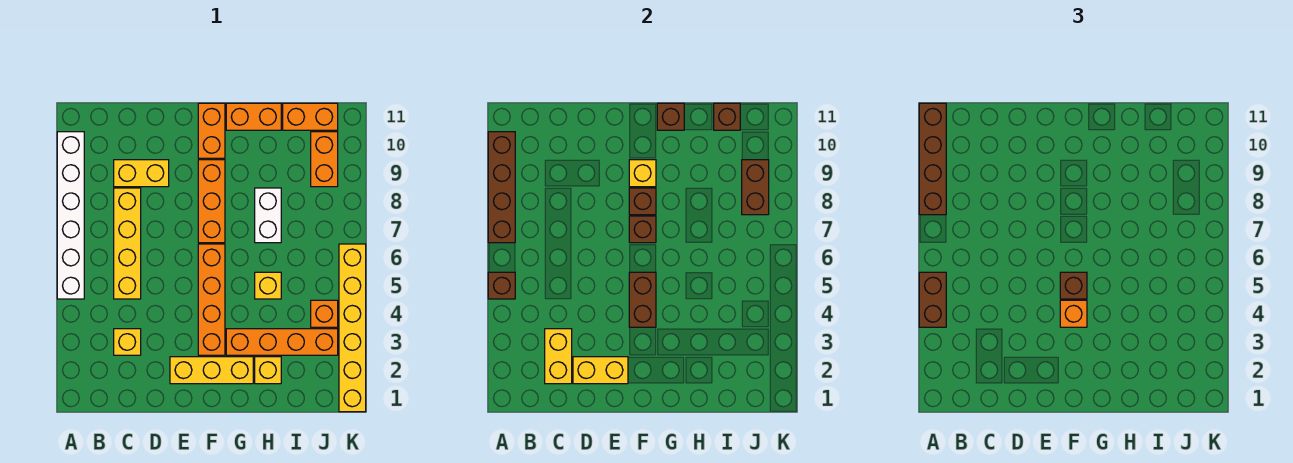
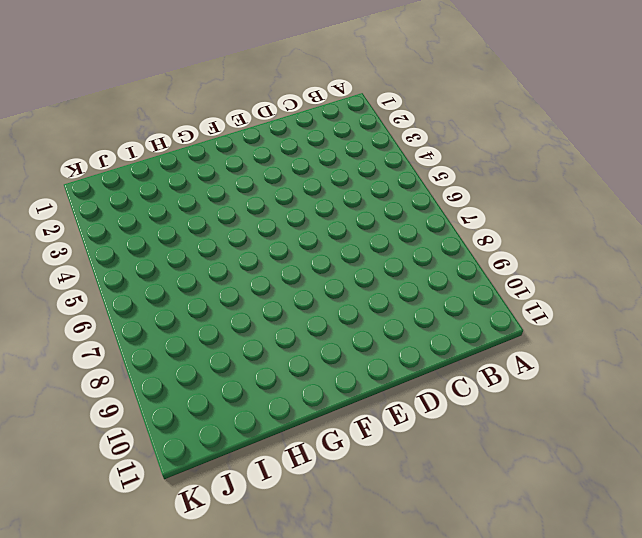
none -> white 1x6 brick [57,132,84,299]
none -> yellow 1x1 brick [114,329,141,355]
none -> yellow 1x4 brick [114,188,141,299]
none -> yellow 1x2 brick [114,160,169,187]

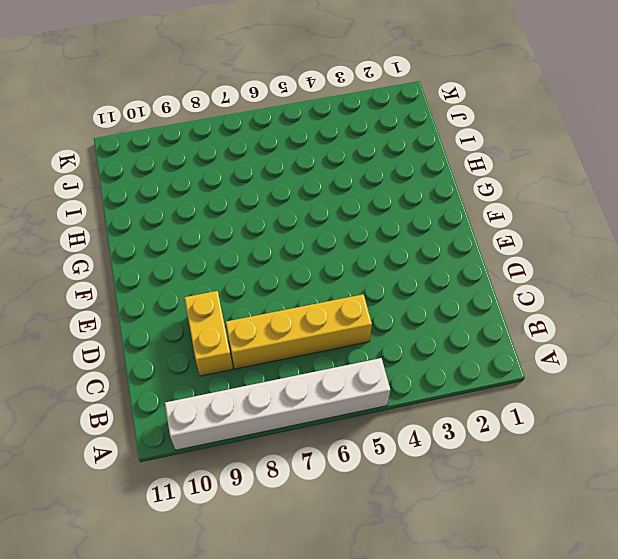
none -> yellow 1x1 brick [114,329,141,355]
none -> yellow 1x3 brick [170,357,253,384]
none -> orange 1x4 brick [198,244,225,355]
none -> orange 1x3 brick [198,160,225,243]

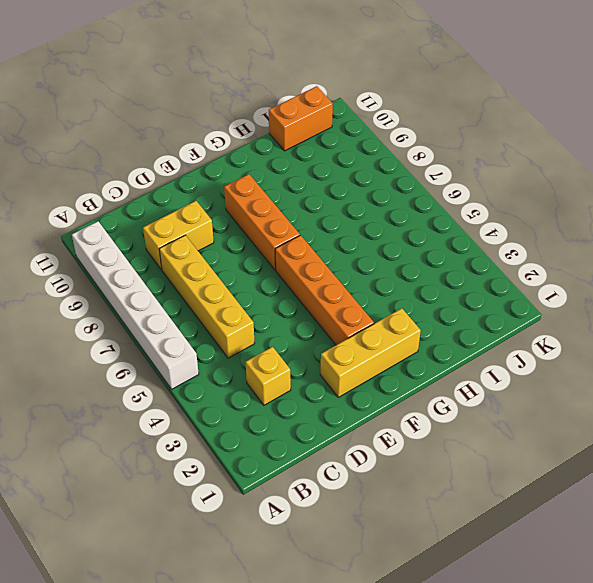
none -> orange 1x2 brick [198,103,225,158]
none -> orange 1x4 brick [226,329,338,355]
none -> orange 1x2 brick [226,103,281,130]
none -> yellow 1x1 brick [255,357,281,384]

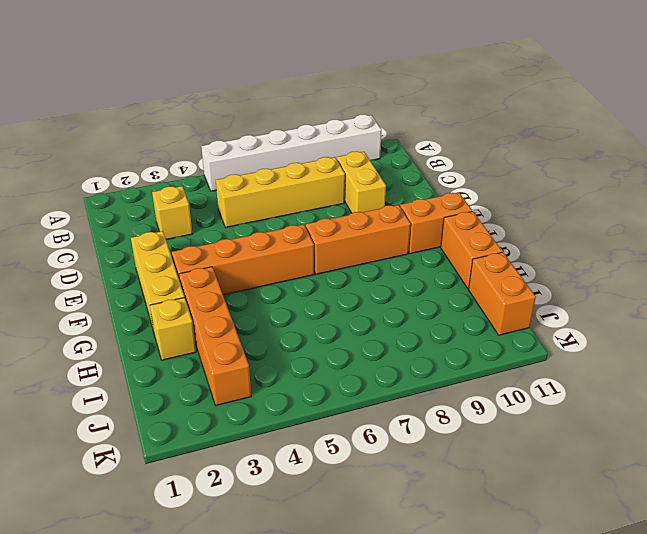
none -> yellow 1x1 brick [255,272,281,299]
none -> white 1x2 brick [255,188,281,243]
none -> orange 1x1 brick [311,300,338,327]
none -> orange 1x2 brick [311,132,338,187]

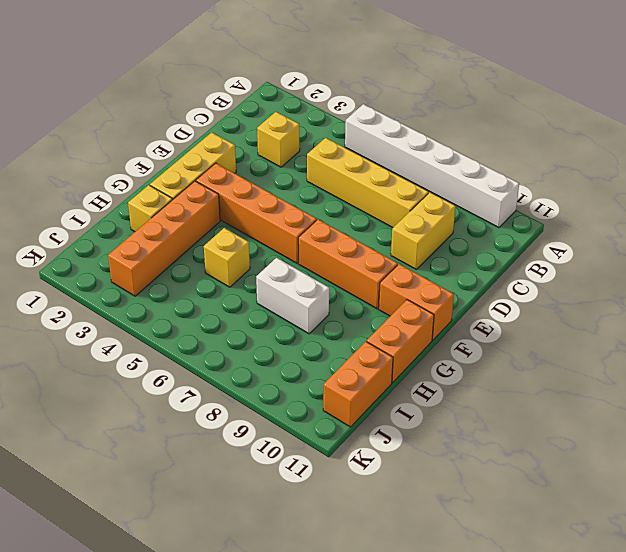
none -> orange 1x1 brick [311,300,338,327]
none -> orange 1x2 brick [311,132,338,187]
none -> yellow 1x6 brick [339,244,366,412]
none -> brown 1x1 brick [488,272,515,299]

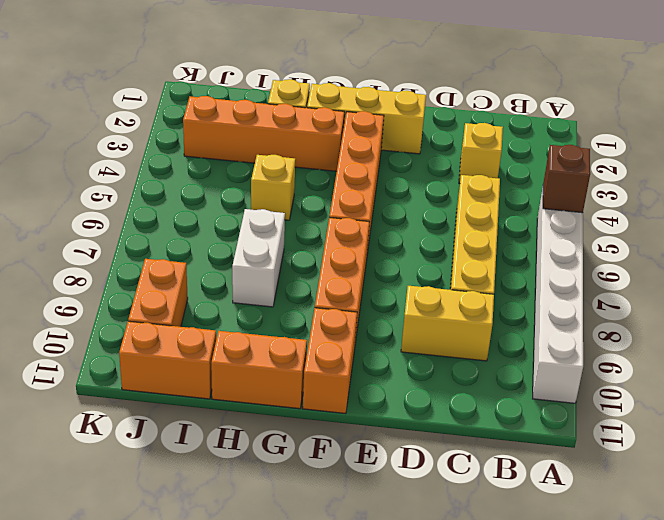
none -> orange 1x1 brick [311,300,338,327]
none -> yellow 1x6 brick [339,244,366,412]
none -> brown 1x4 brick [488,132,515,243]
none -> yellow 1x2 brick [545,329,572,384]

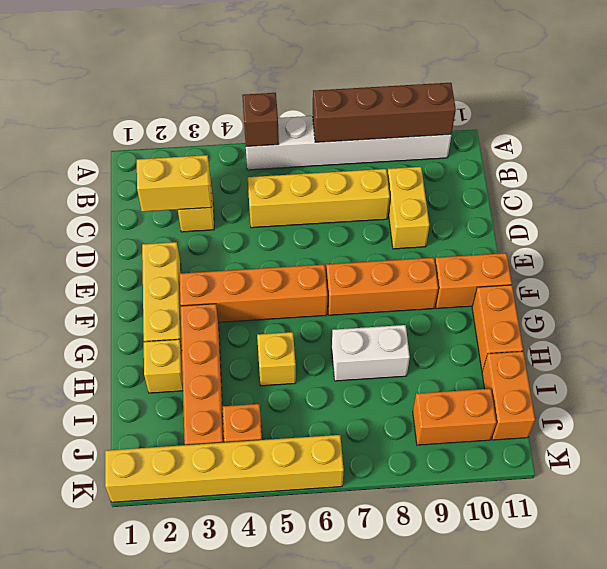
none -> yellow 1x2 brick [573,357,628,384]
none -> brown 1x2 brick [629,272,656,327]
none -> brown 1x1 brick [629,216,656,243]
none -> brown 1x1 brick [629,188,656,215]

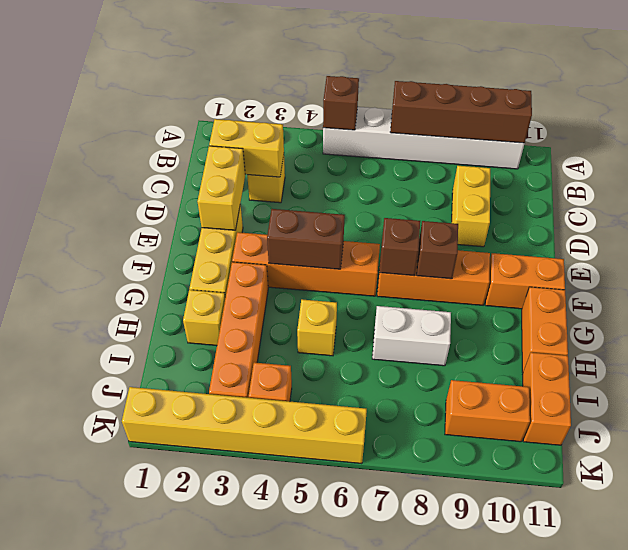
none -> yellow 1x4 brick [114,188,141,299]
none -> yellow 1x1 brick [629,160,656,187]
none -> brown 1x1 brick [657,103,684,130]
none -> brown 1x1 brick [714,103,740,130]

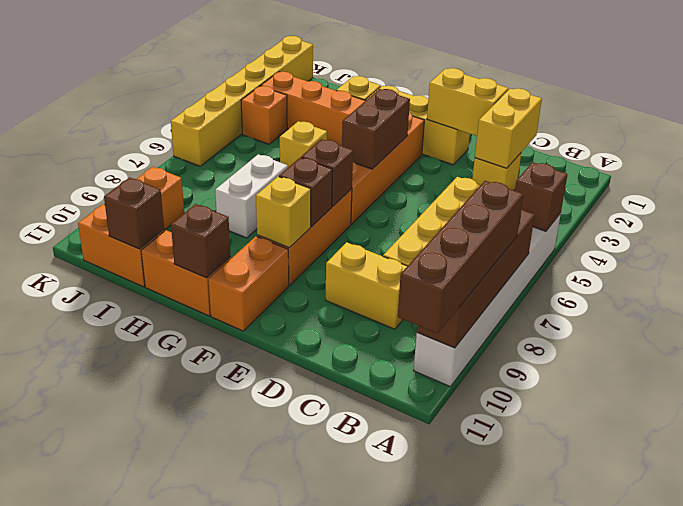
none -> brown 1x2 brick [742,160,769,215]
none -> brown 1x2 brick [919,272,946,327]
none -> orange 1x1 brick [1060,300,1087,327]
none -> brown 1x1 brick [1060,272,1087,299]

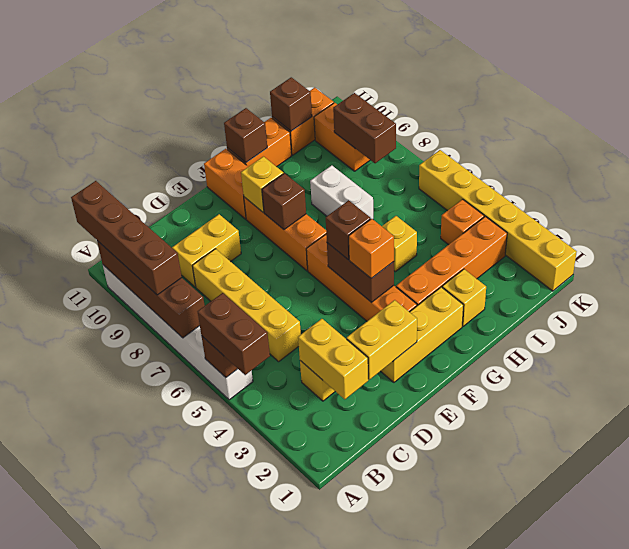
none -> brown 1x1 brick [629,216,656,243]

